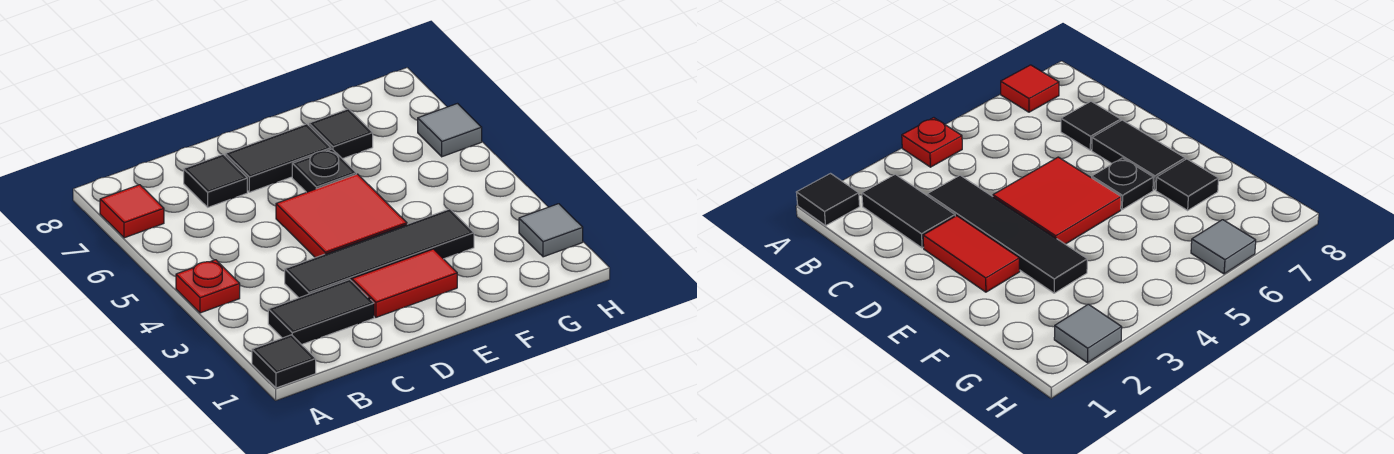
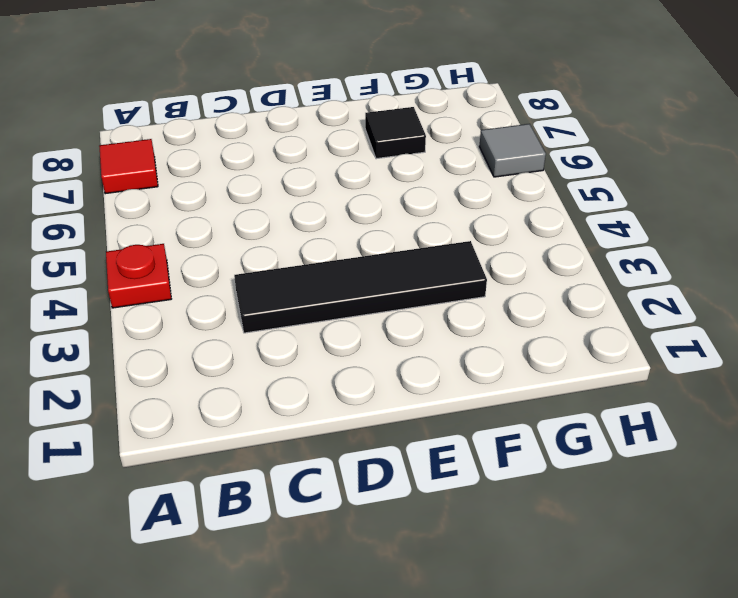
none -> black 1x1 tile [252,335,316,388]
none -> black 1x2 tile [268,279,374,345]
none -> black 1x1 tile [184,154,247,207]

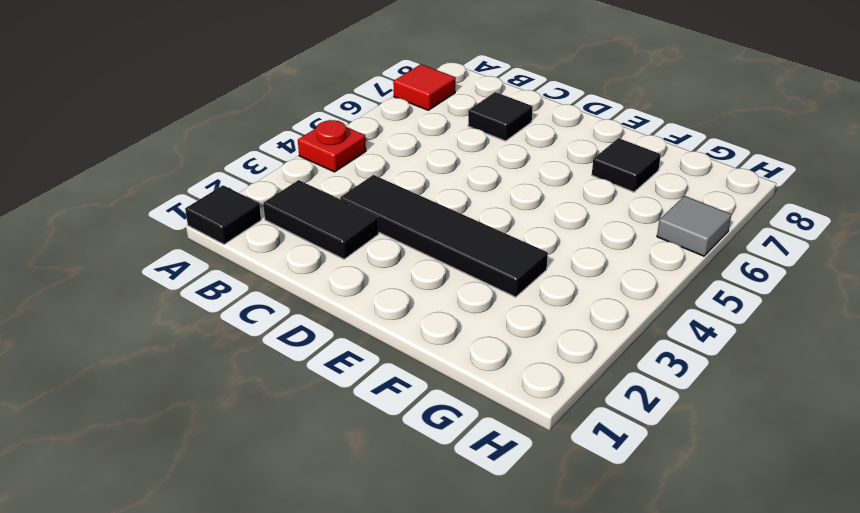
none -> red 1x2 tile [352,249,457,317]
none -> red 2x2 tile [276,174,407,258]
none -> black 1x2 tile [225,124,331,192]

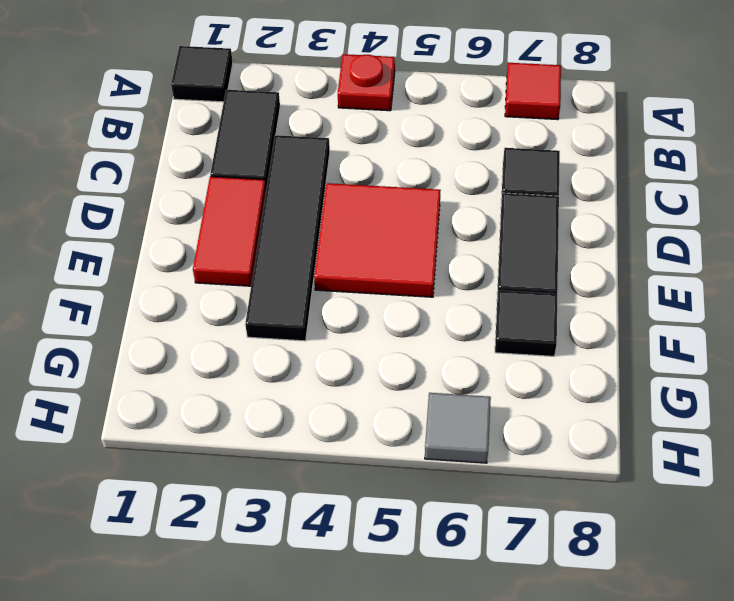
none -> black 1x1 plate [292,149,356,192]
none -> grey 1x1 tile [519,204,583,257]

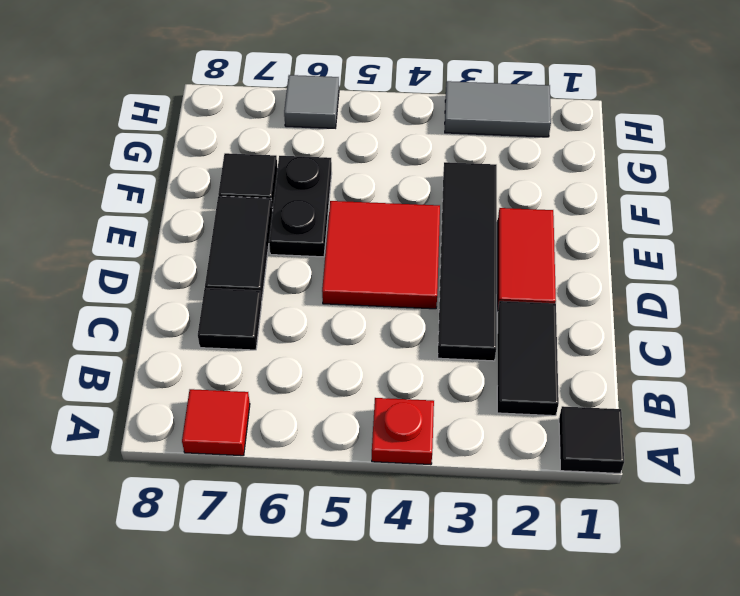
black 1x2 plate [269,156,332,257] -> black 1x1 plate [292,149,356,192]
grey 1x2 tile [445,81,551,137] -> grey 1x1 tile [519,204,583,257]

